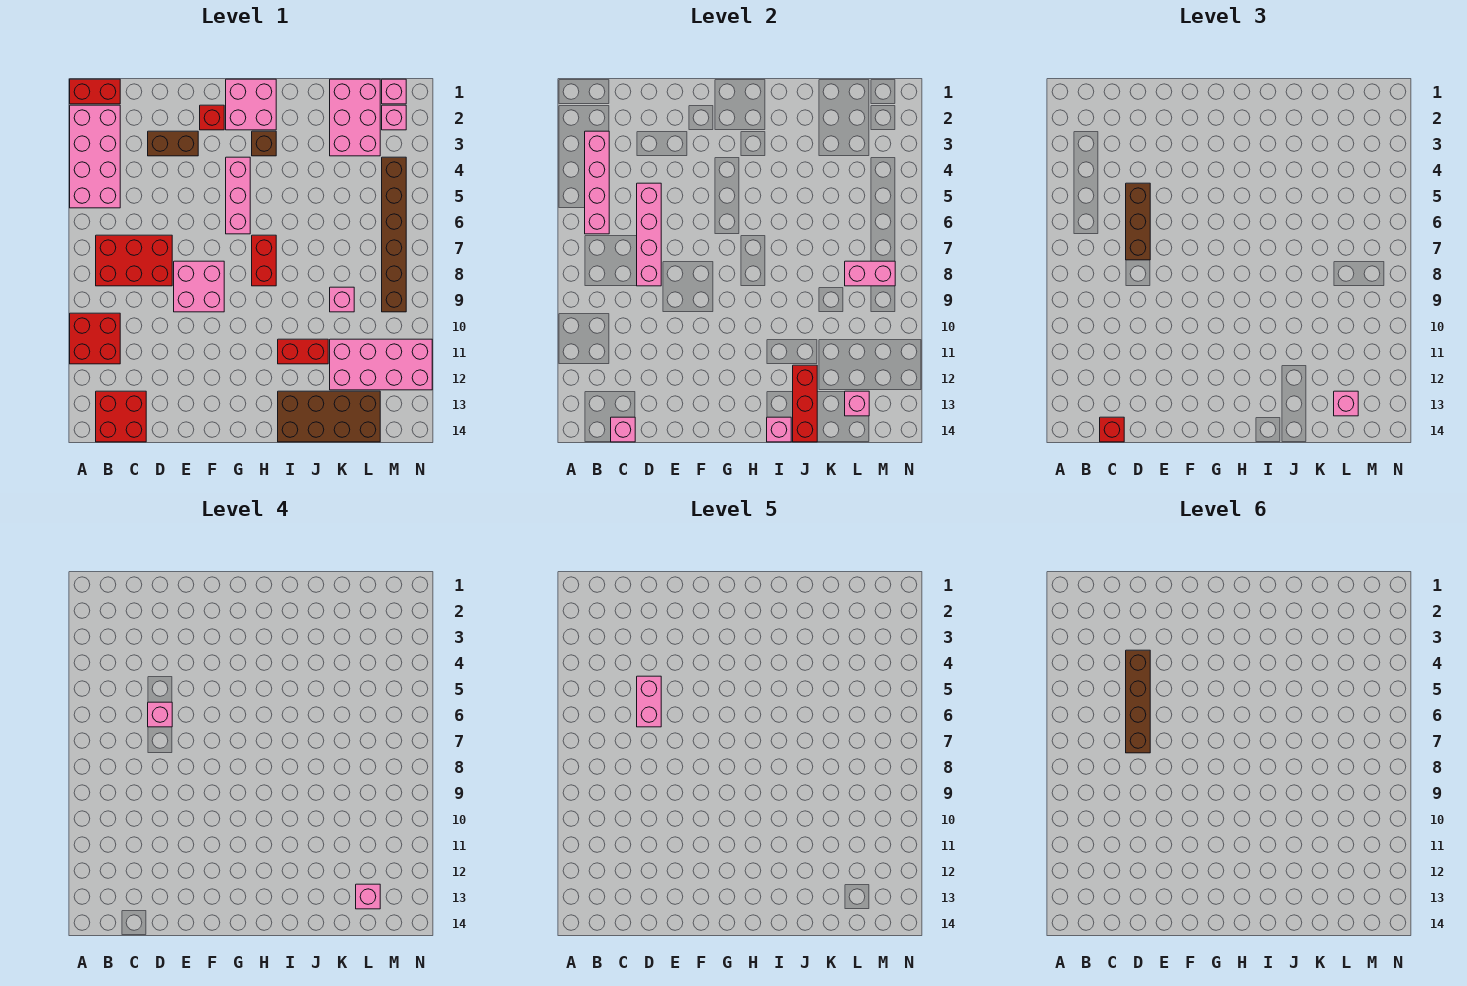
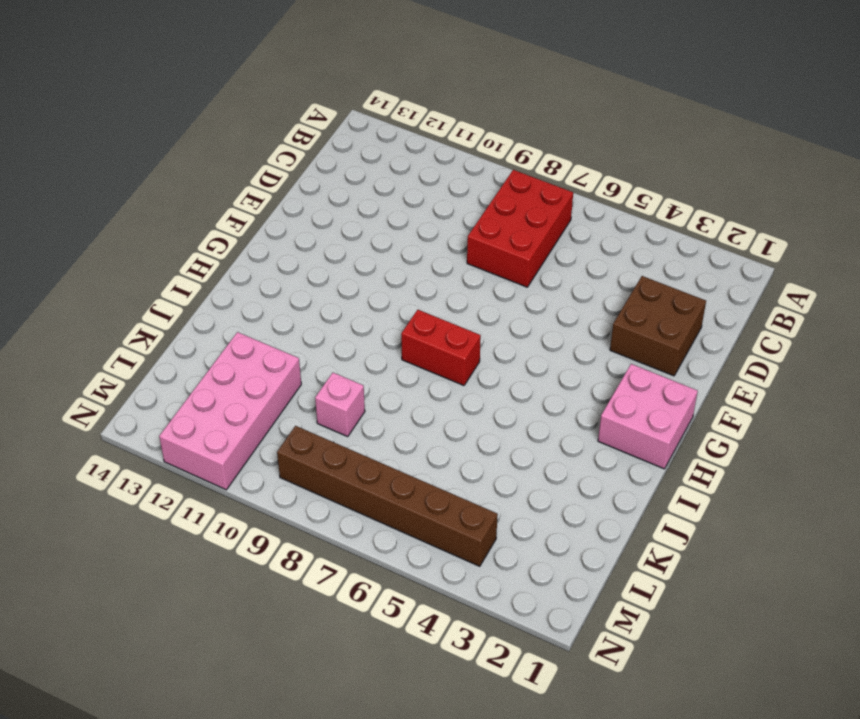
brown 2x2 brick [610,276,706,376] -> brown 1x2 brick [148,131,198,156]
none -> red 1x2 brick [70,79,120,104]
none -> pink 2x4 brick [70,105,120,208]
none -> red 2x2 brick [70,313,120,364]
none -> red 2x2 brick [96,391,146,442]

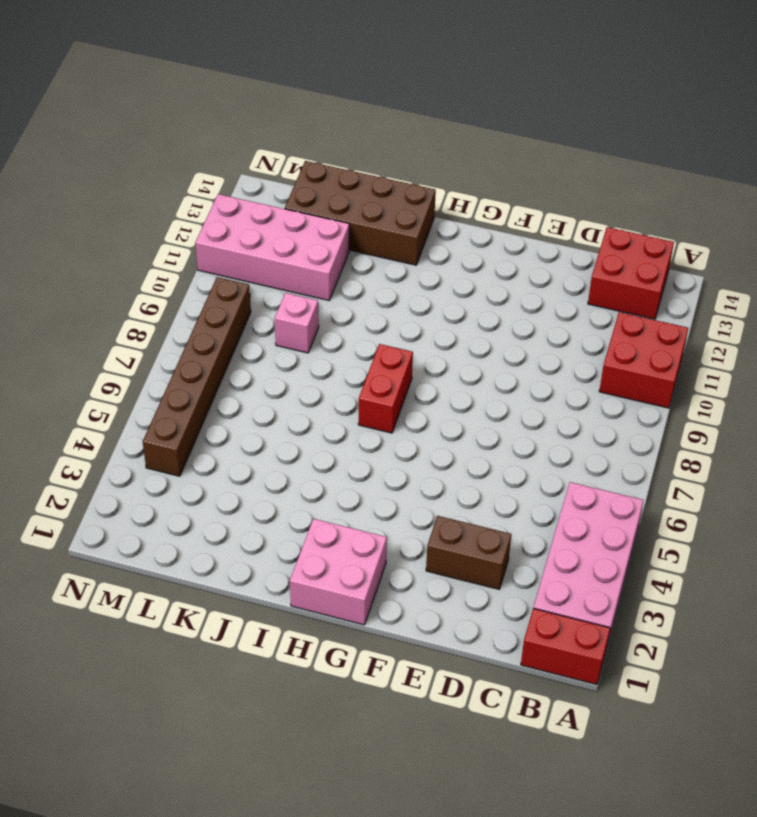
none -> red 2x3 brick [96,235,172,286]
none -> pink 2x2 brick [174,261,224,312]
none -> red 1x1 brick [200,105,224,130]
none -> pink 1x3 brick [226,157,250,234]

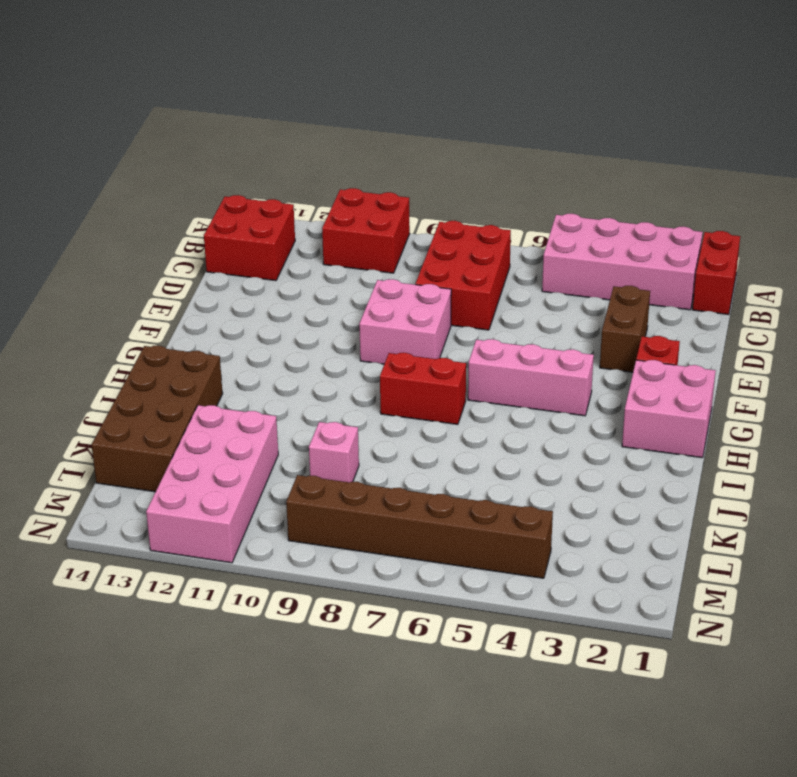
none -> brown 1x1 brick [252,131,276,156]
none -> red 1x2 brick [278,339,328,364]
none -> pink 2x3 brick [330,79,380,156]
none -> pink 1x1 brick [382,79,406,104]

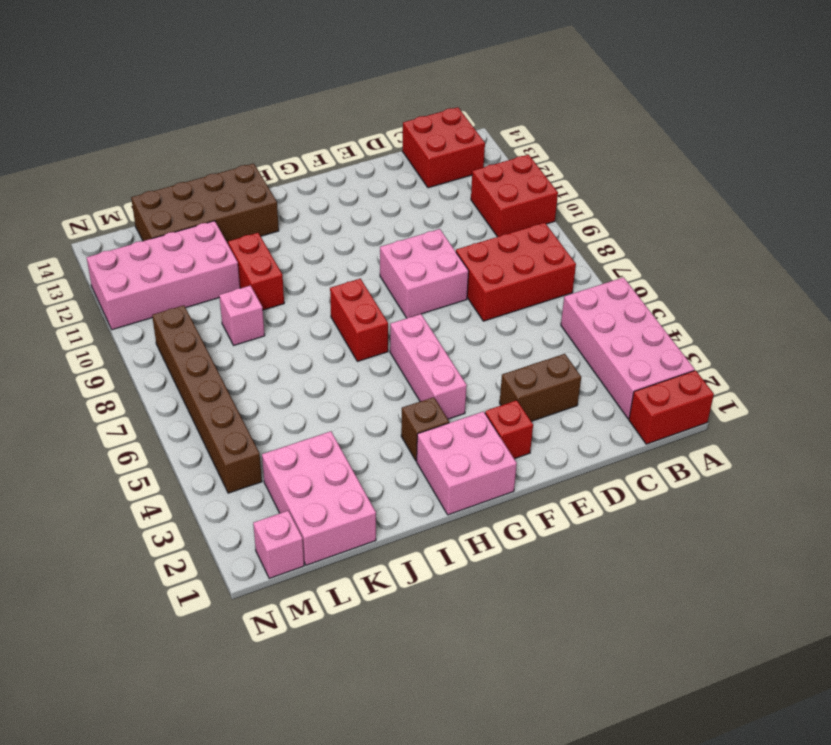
red 1x2 brick [228,233,284,310] -> red 1x2 brick turned to [278,339,328,364]
none -> pink 1x1 brick [382,105,406,130]
none -> pink 1x4 brick [585,131,609,234]
none -> pink 1x1 brick [611,417,635,442]
none -> pink 1x4 brick [637,183,661,286]

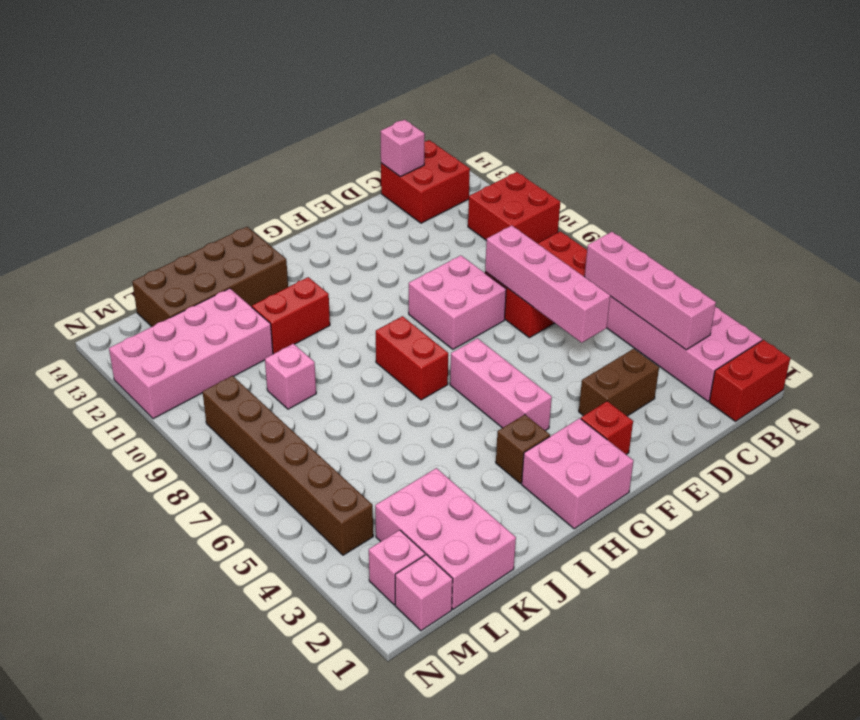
none -> pink 1x1 brick [767,417,791,442]
none -> red 1x3 brick [793,365,817,442]
none -> pink 1x2 brick [845,261,895,286]
none -> pink 1x1 brick [845,391,869,416]

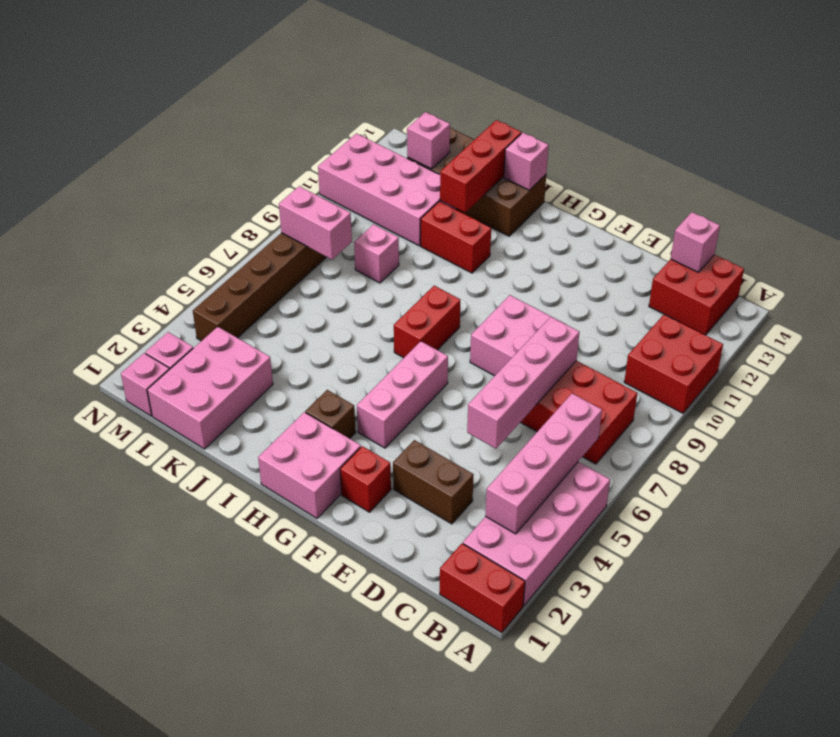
none -> red 1x1 brick [1100,417,1124,442]
none -> brown 1x3 brick [1126,183,1150,260]
none -> pink 1x1 brick [1334,391,1358,416]
none -> pink 1x1 brick [148,702,172,727]

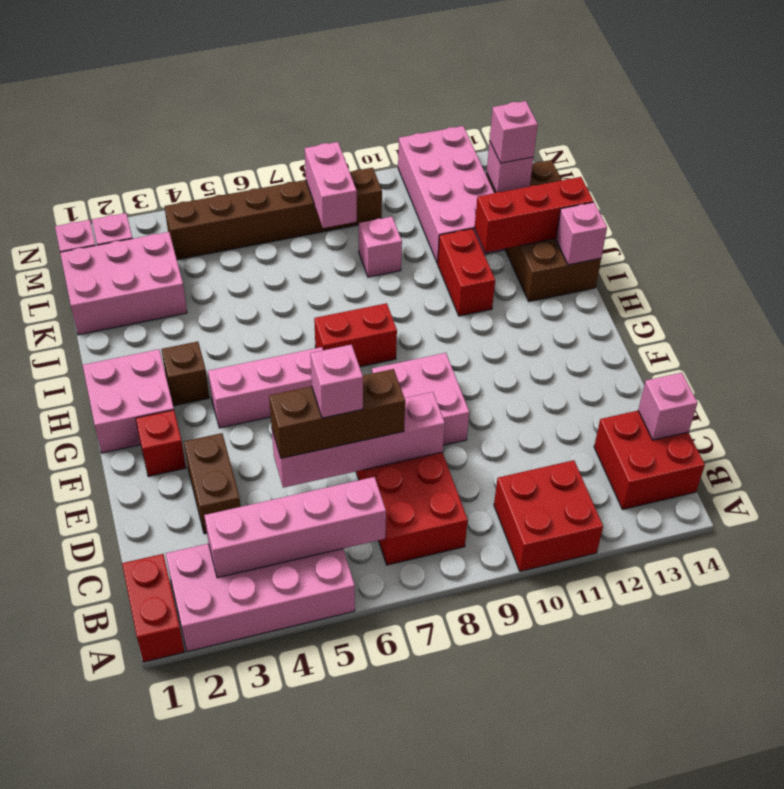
none -> red 1x1 brick [1100,417,1124,442]
none -> pink 1x1 brick [356,884,380,909]
none -> pink 1x2 brick [637,676,661,727]
none -> brown 1x4 brick [1126,650,1150,753]

